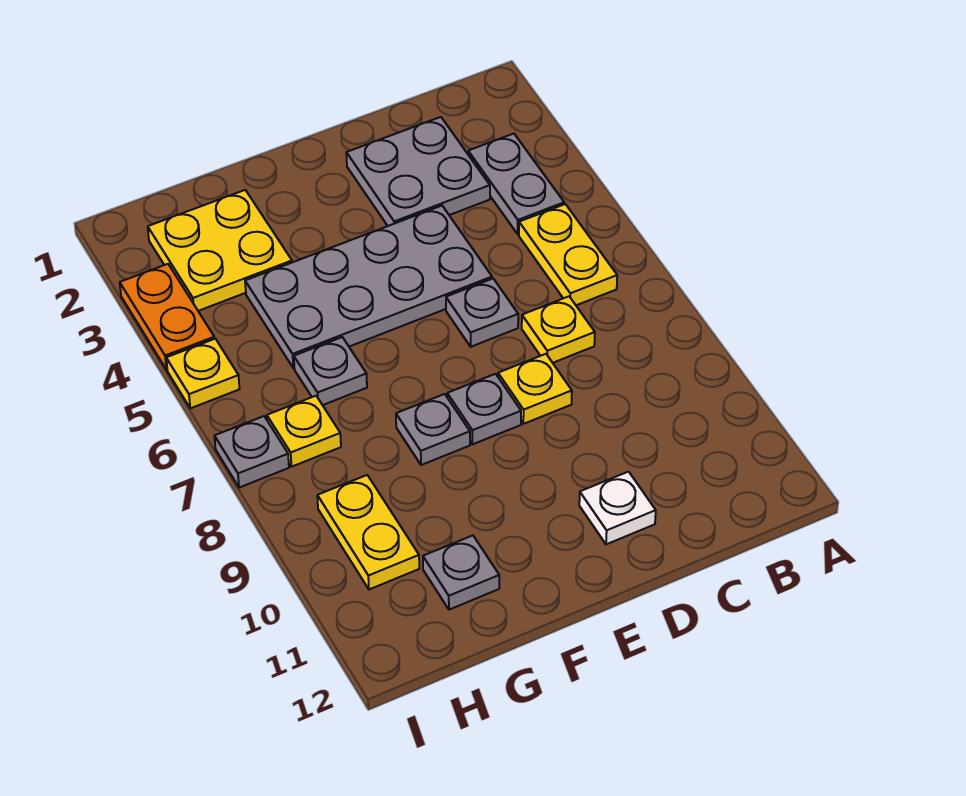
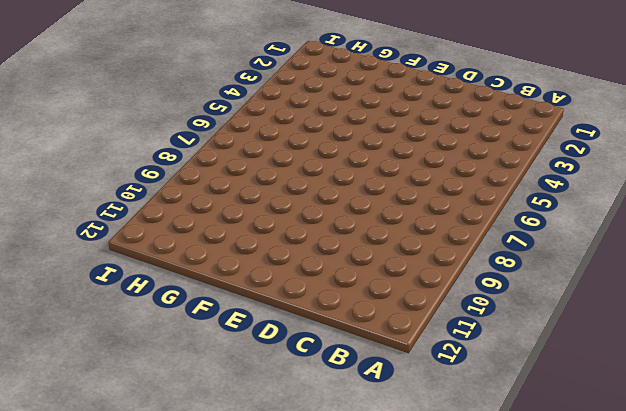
none -> grey 1x2 plate [468,134,564,234]
none -> yellow 1x2 plate [519,204,617,305]
none -> grey 2x2 plate [346,117,490,226]

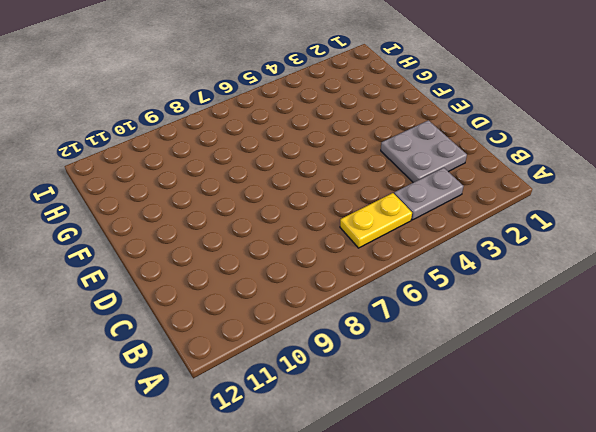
none -> yellow 1x1 plate [522,296,595,363]
none -> grey 2x4 plate [245,206,492,368]
none -> grey 1x1 plate [446,279,518,347]

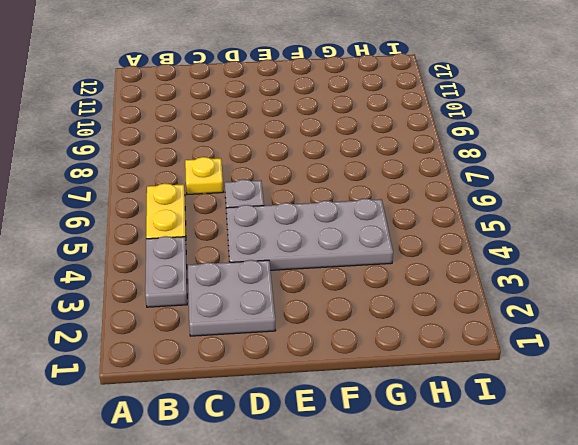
none -> yellow 1x1 plate [498,354,572,424]
none -> white 1x1 plate [579,472,656,544]
none -> grey 1x1 plate [447,374,521,444]

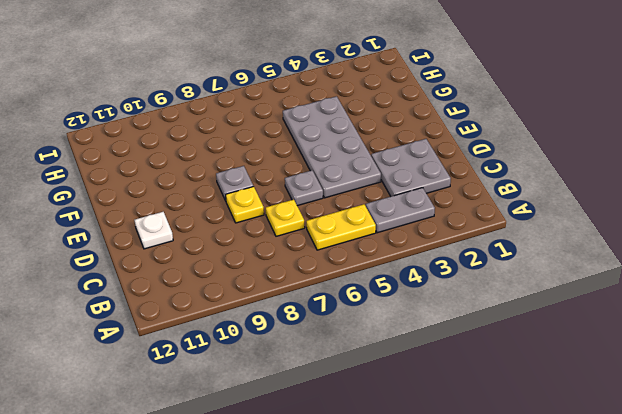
none -> grey 1x1 plate [396,394,470,465]
none -> yellow 2x2 plate [148,190,292,311]
none -> grey 1x1 plate [294,337,367,405]

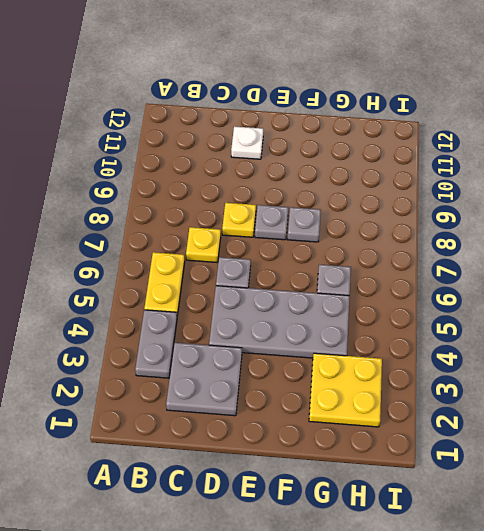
none -> grey 1x1 plate [423,536,499,610]
none -> yellow 1x1 plate [267,396,341,467]
none -> yellow 1x2 plate [317,475,419,589]

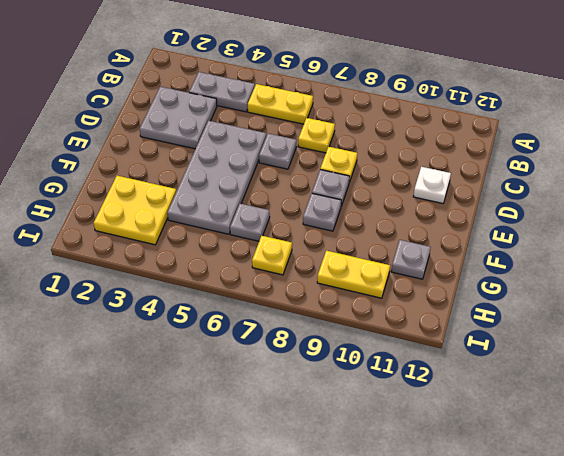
none -> orange 1x2 plate [120,264,214,370]
none -> yellow 1x1 plate [166,339,240,408]
none -> grey 1x1 plate [215,416,289,488]

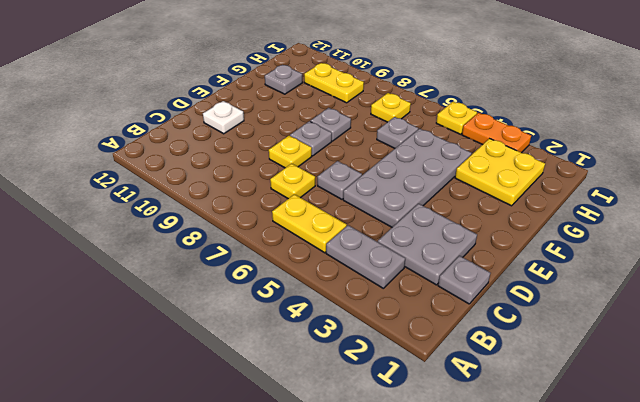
grey 1x1 plate [438,256,491,304] -> grey 1x1 plate moved to [215,416,289,488]

